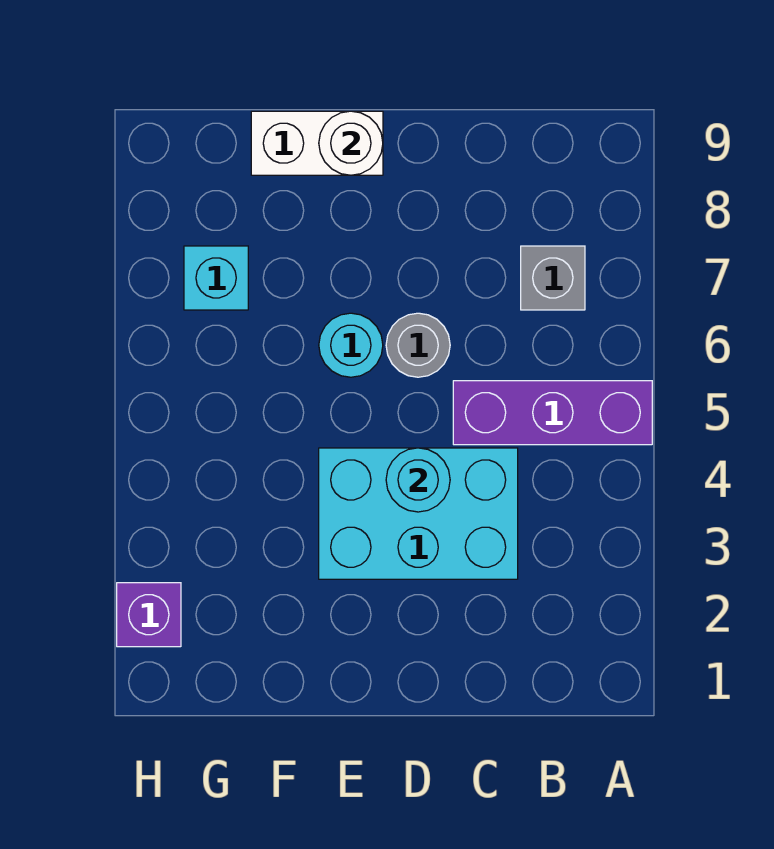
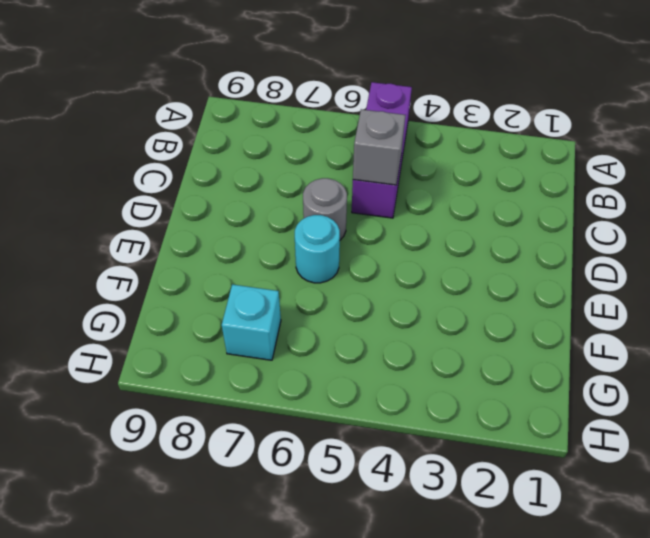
grey 1x1 brick [353,109,405,185] -> grey 1x1 brick moved to [521,246,585,310]
none -> cyan 2x3 brick [319,448,518,579]
none -> white 1x2 brick [251,111,383,175]

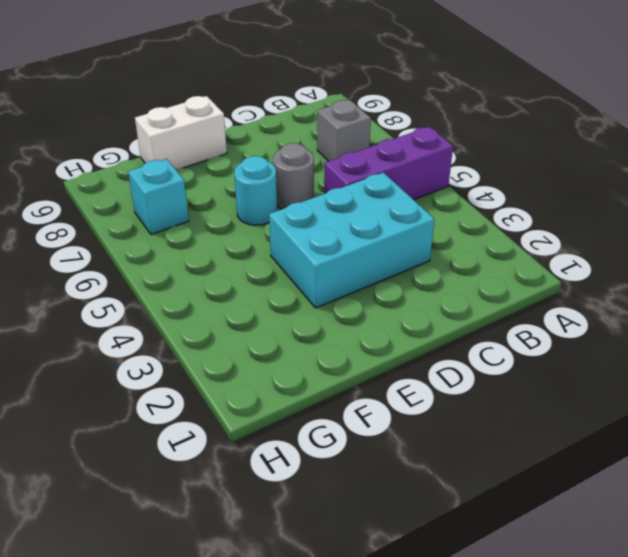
none -> purple 1x1 brick [117,583,181,647]
none -> cyan 1x1 round brick [386,448,450,512]

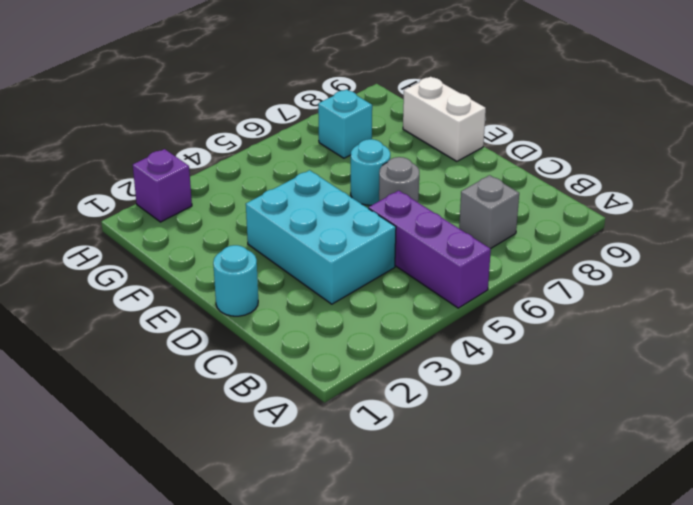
cyan 1x1 round brick [213,245,258,316] -> cyan 1x1 round brick moved to [386,448,450,512]
none -> white 1x1 round brick [319,111,383,175]

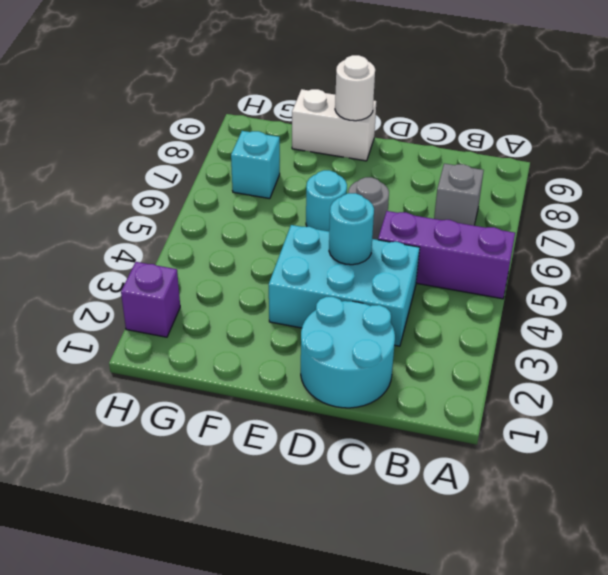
cyan 2x2 round brick [301,297,395,408] -> none

